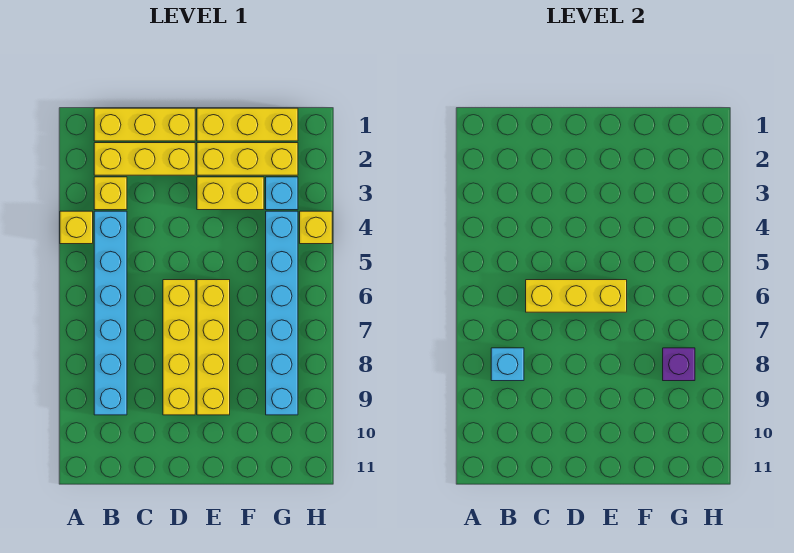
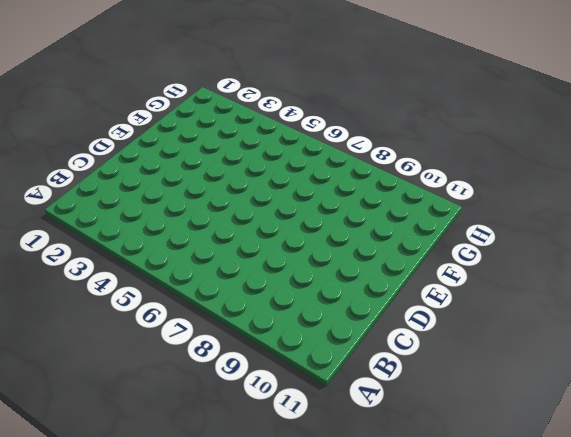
none -> yellow 1x1 brick [60,211,93,244]
none -> yellow 1x3 brick [94,108,195,141]
none -> yellow 1x3 brick [94,143,195,175]

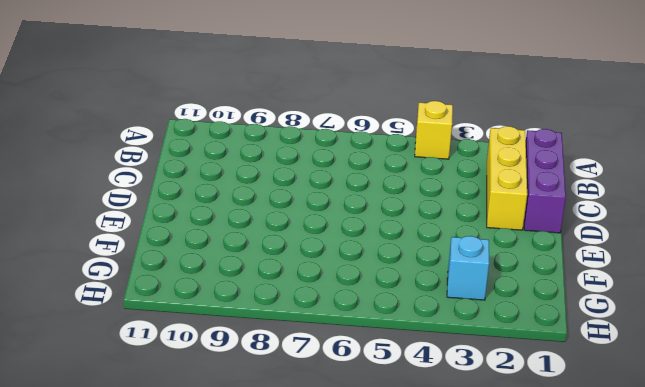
purple 1x3 brick [524,129,566,233] -> yellow 1x3 brick [94,108,195,141]
none -> yellow 1x1 brick [94,177,127,210]
none -> cyan 1x6 brick [94,211,127,415]
none -> yellow 1x4 brick [163,280,195,415]

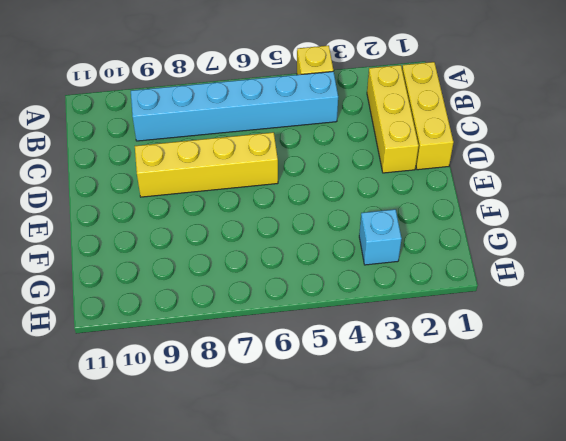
none -> yellow 1x1 brick [94,177,127,210]
none -> yellow 1x3 brick [197,108,298,141]
none -> yellow 1x3 brick [197,143,298,175]

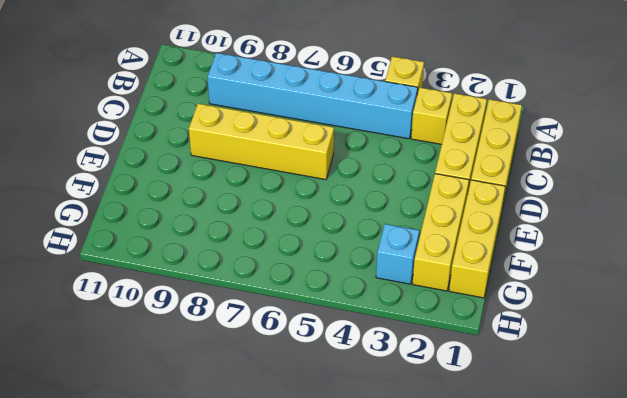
none -> yellow 1x2 brick [197,177,264,210]
none -> yellow 1x4 brick [197,280,230,415]
none -> cyan 1x6 brick [266,211,298,415]

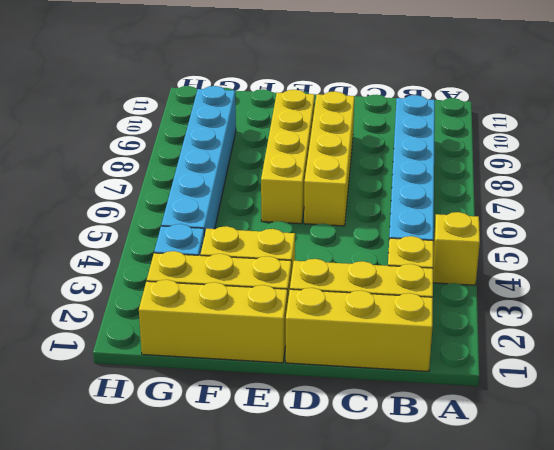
none -> yellow 1x1 brick [300,211,332,244]
none -> cyan 1x1 brick [491,348,524,381]
none -> yellow 1x3 brick [526,280,627,312]

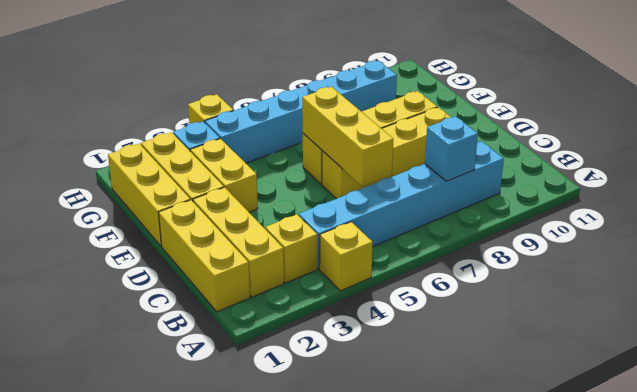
none -> purple 1x1 brick [663,348,695,381]

